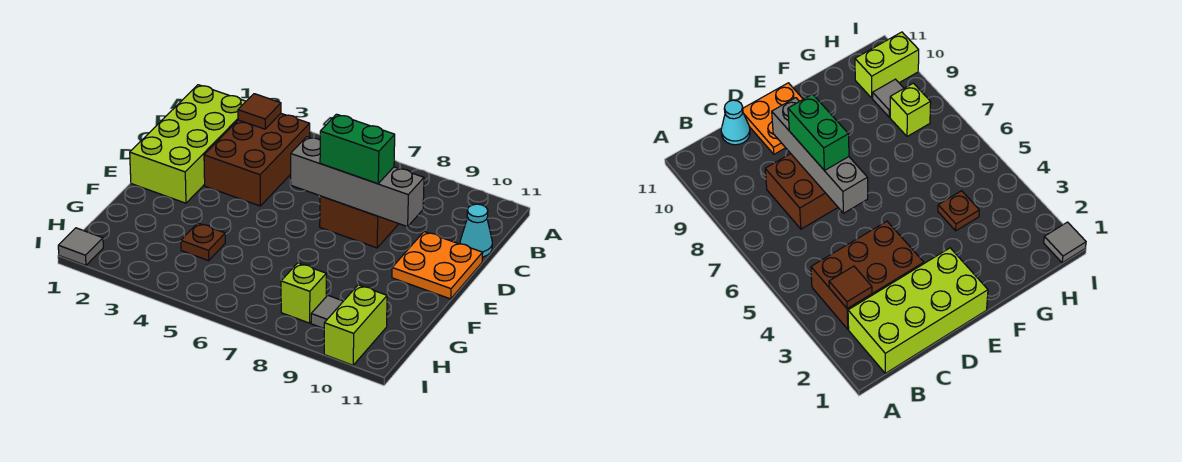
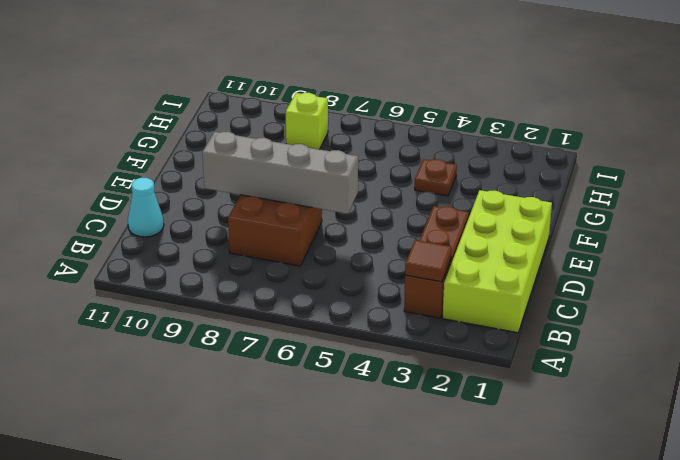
brown 1x3 brick [404,206,469,318] -> brown 2x3 brick [204,114,310,206]
none -> orange 2x2 plate [392,232,483,299]
none -> grey 1x1 tile [311,295,343,328]
none -> lime 1x2 brick [324,285,387,365]

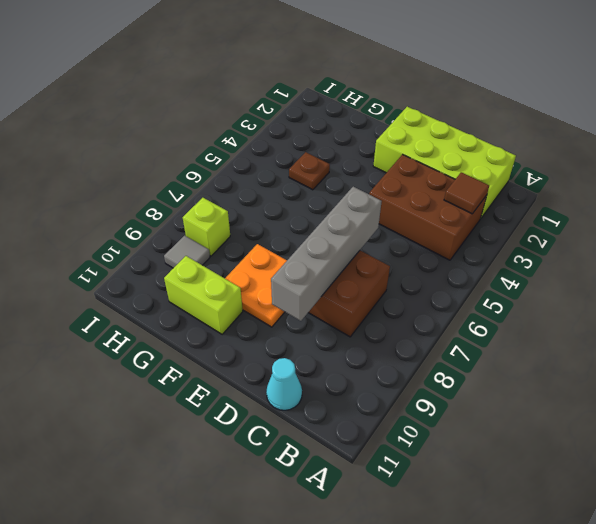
orange 2x2 plate [225,244,287,327] -> orange 2x2 plate moved to [392,232,483,299]
lime 1x2 brick [164,256,243,334] -> lime 1x2 brick moved to [324,285,387,365]
none -> grey 1x1 tile [58,228,103,265]
none -> green 1x2 brick [320,114,395,184]

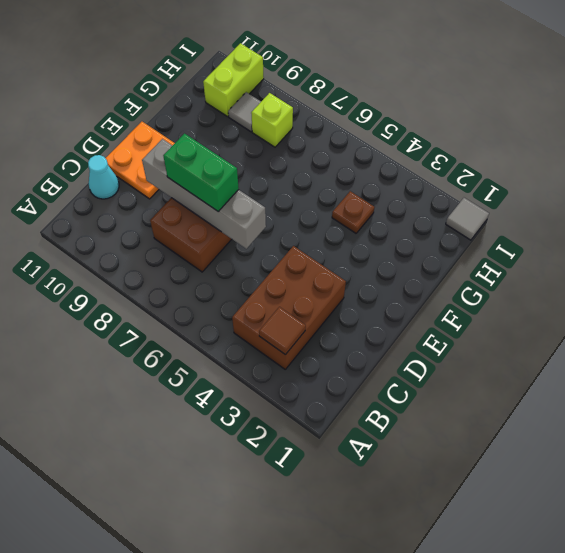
none -> lime 2x4 brick [130,85,246,203]

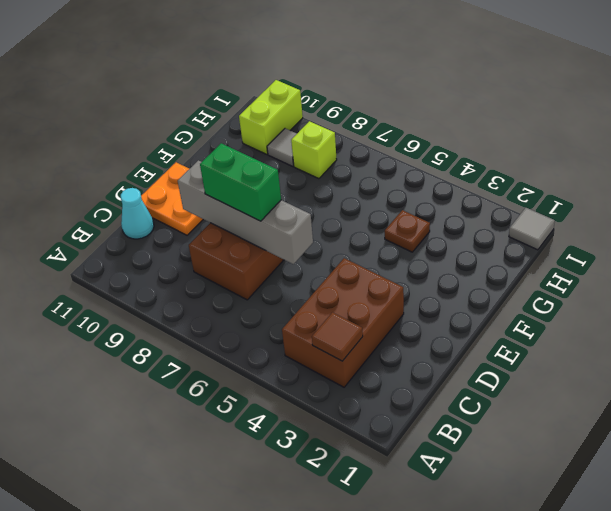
none -> lime 2x4 brick [130,85,246,203]

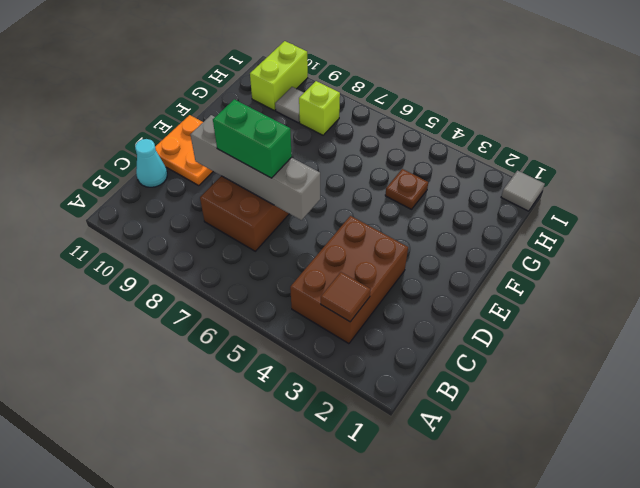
none -> lime 2x4 brick [130,85,246,203]

